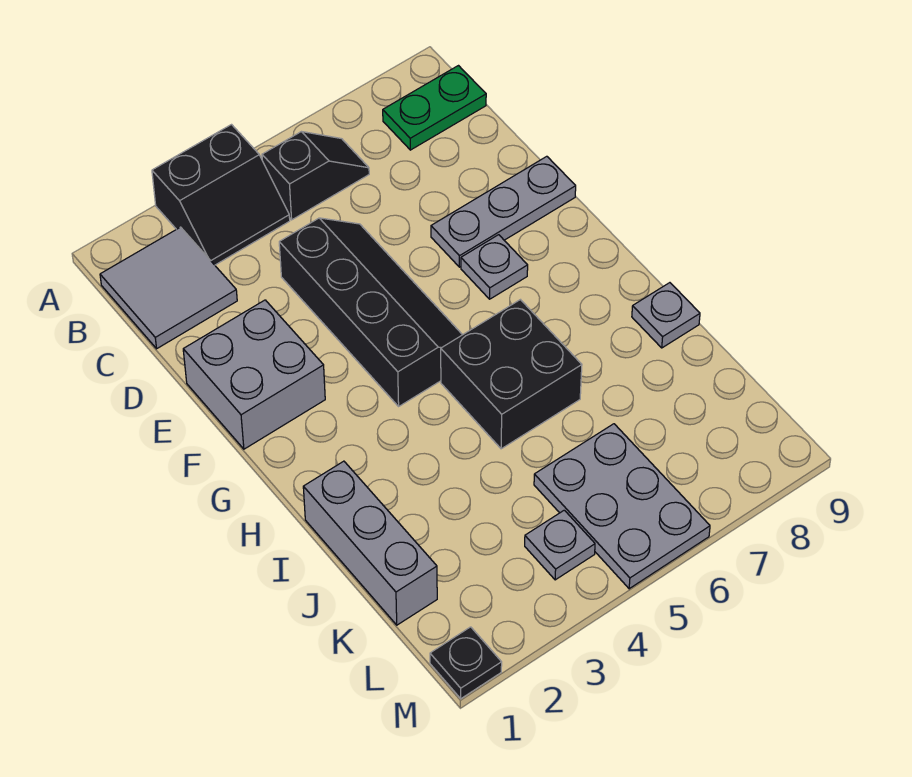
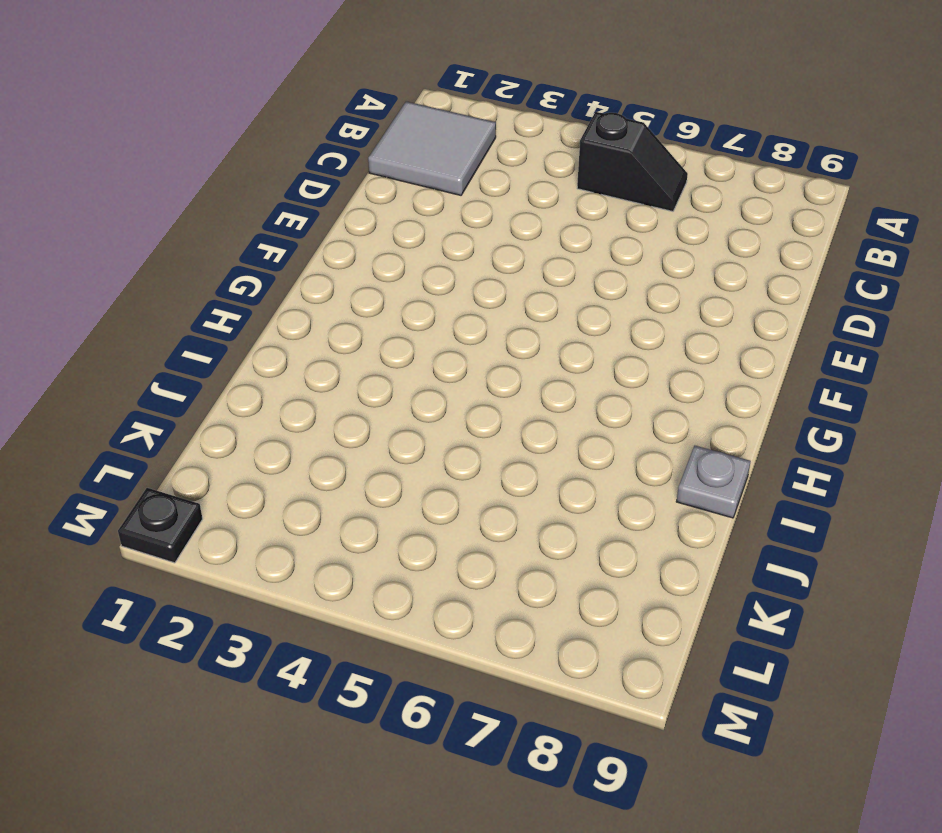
none -> black 2x2 slope [152,125,290,265]
none -> green 1x2 plate [383,66,486,150]
none -> black 2x4 slope [279,218,462,406]

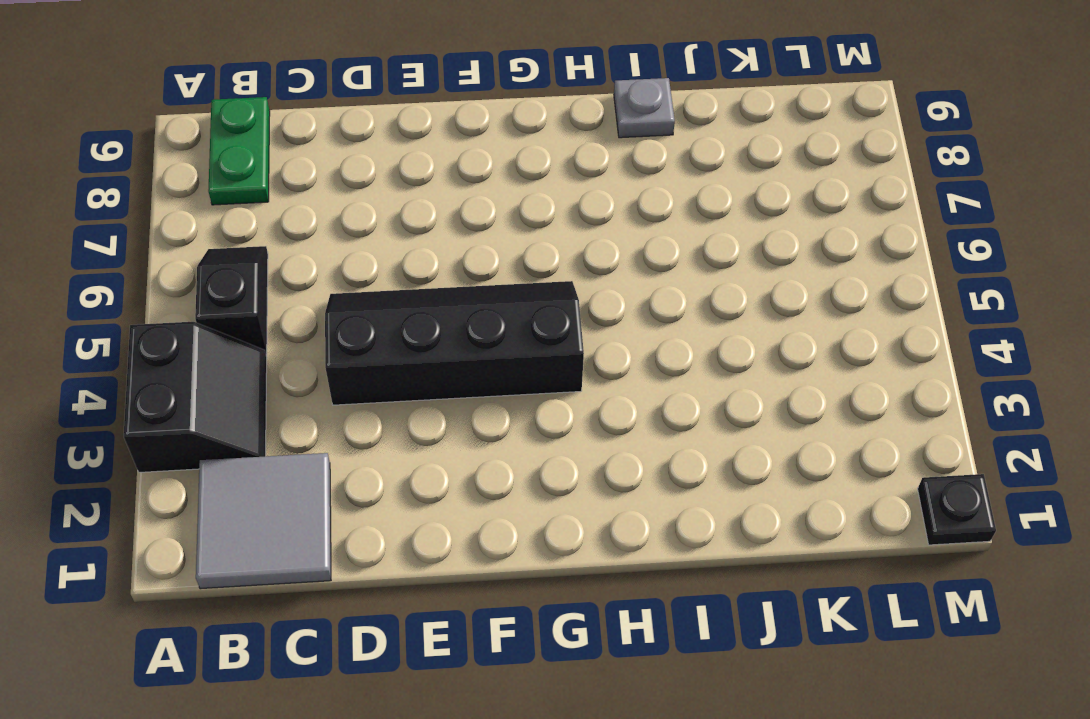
none -> grey 2x2 brick [183,300,325,449]
none -> grey 1x3 plate [431,156,576,267]
none -> grey 1x1 plate [461,235,528,299]

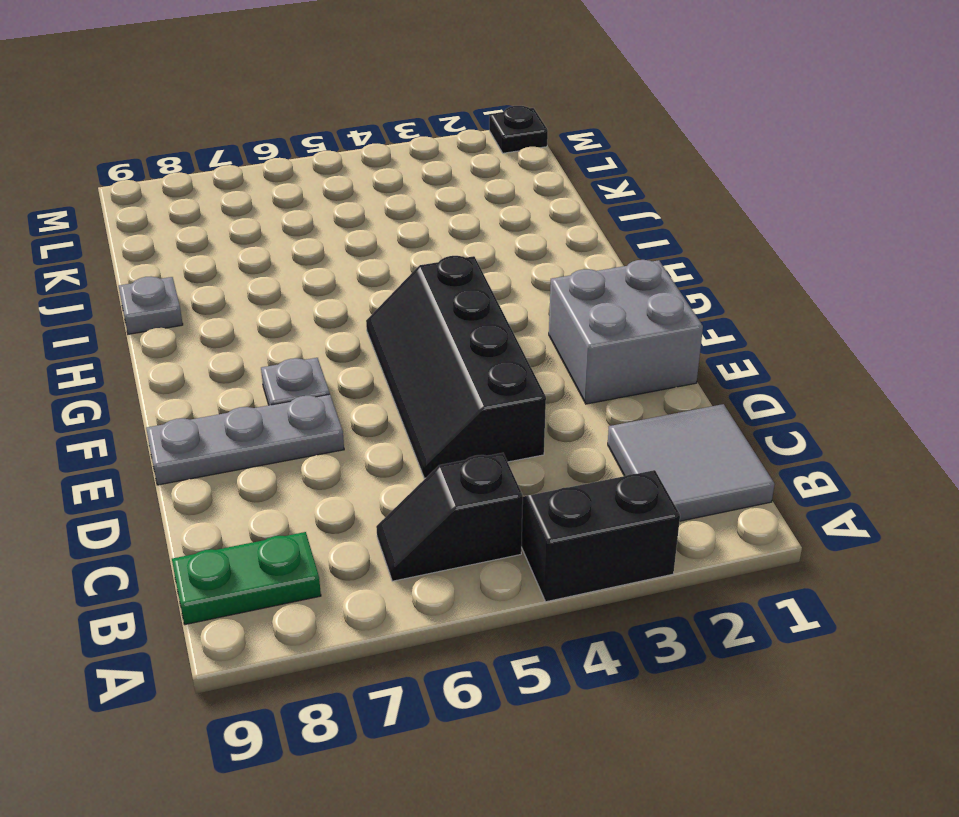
none -> black 2x2 brick [441,300,582,449]
none -> grey 1x3 brick [303,461,437,625]
none -> grey 2x3 plate [534,424,710,589]

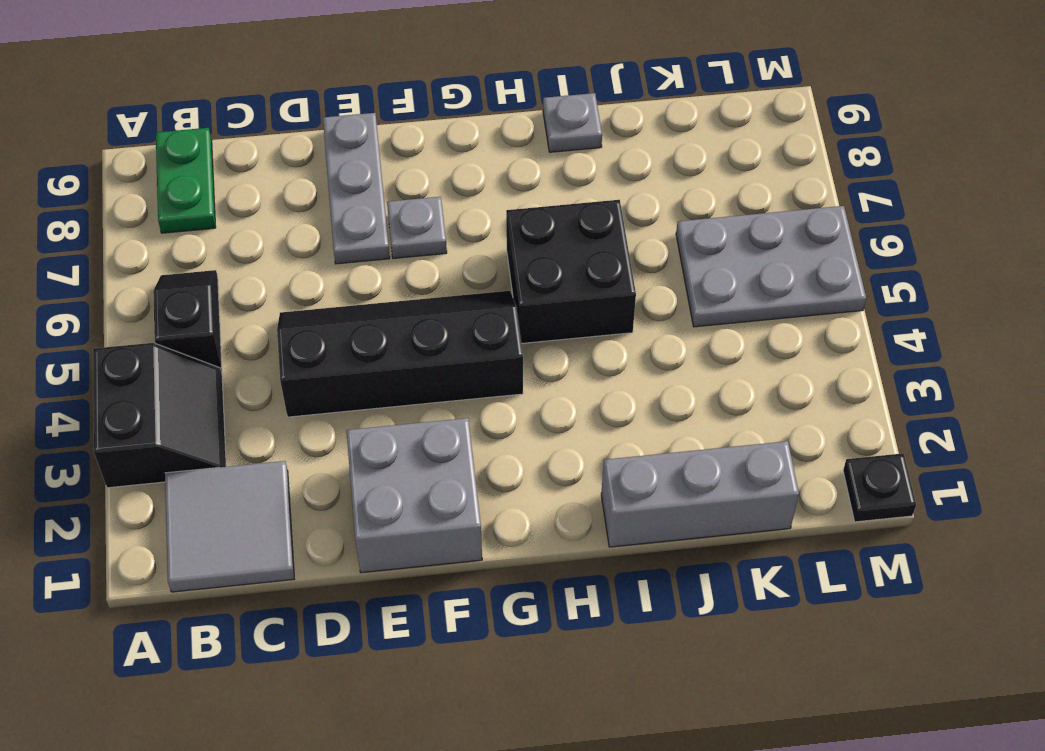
none -> grey 1x1 plate [525,510,595,580]

